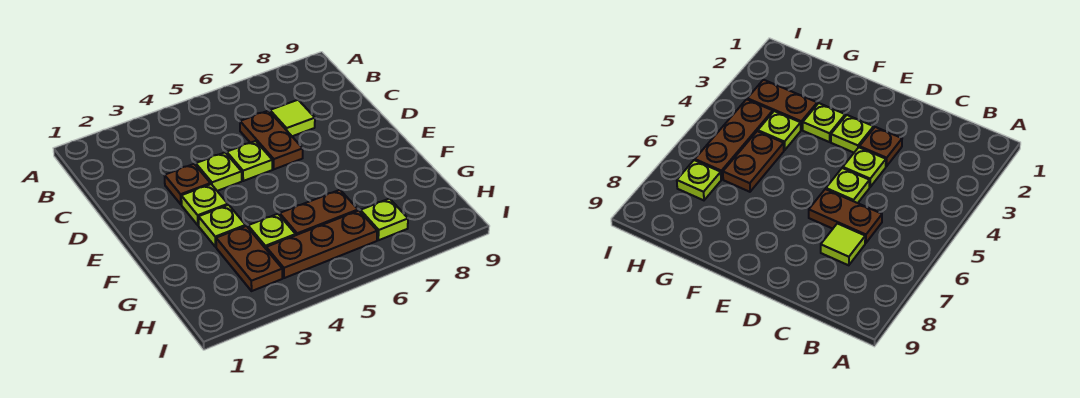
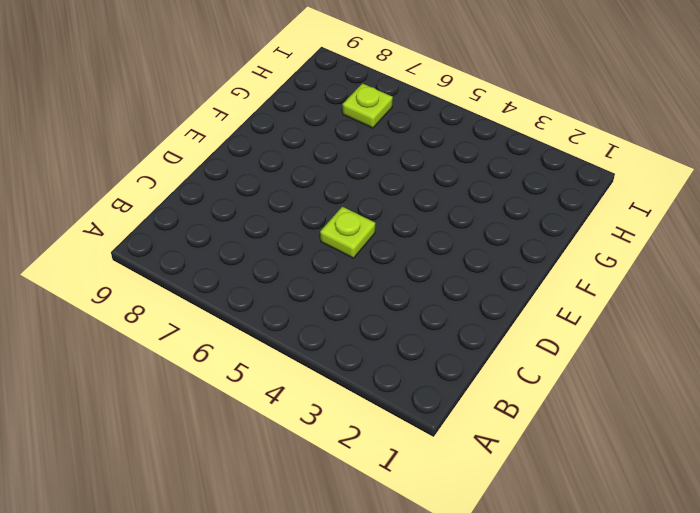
none -> brown 1x2 plate [240,111,303,169]
none -> lime 1x1 tile [270,100,315,136]
none -> brown 1x1 plate [164,164,210,205]

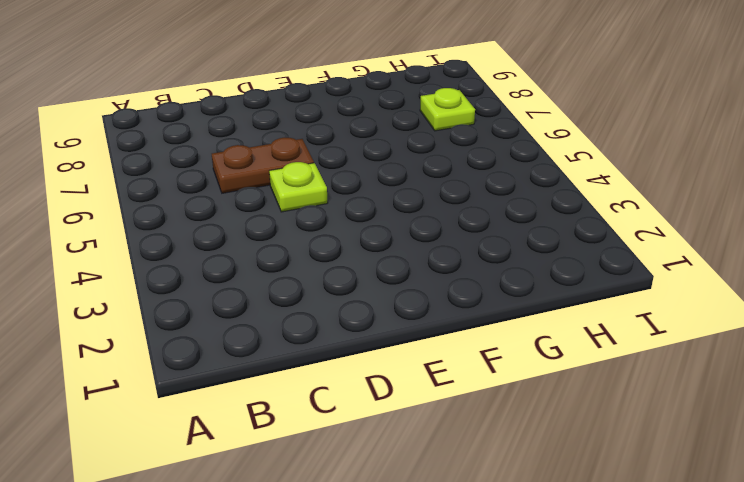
none -> lime 1x1 tile [270,100,315,136]
none -> brown 1x1 plate [164,164,210,205]
none -> lime 1x1 plate [196,153,242,191]

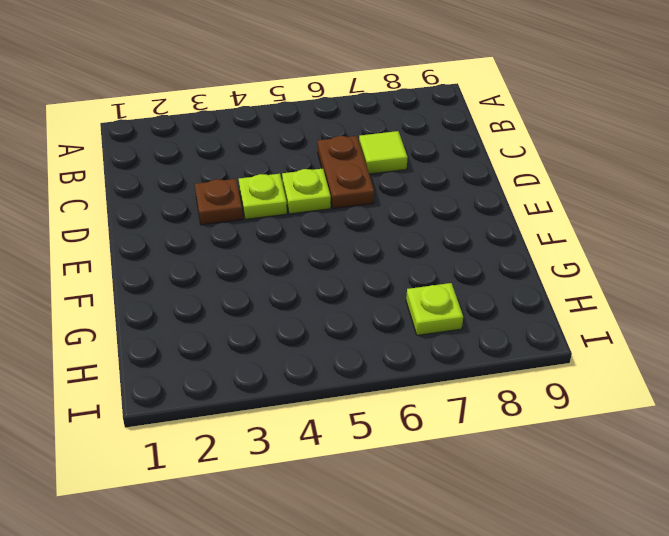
none -> lime 1x1 plate [181,184,228,225]
none -> lime 1x1 plate [199,205,246,247]
none -> brown 1x2 plate [216,226,282,291]

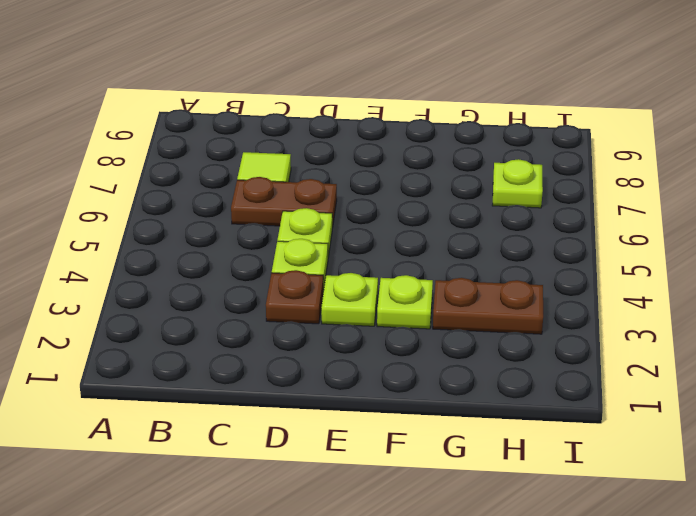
none -> lime 1x1 plate [248,214,296,249]
none -> brown 1x2 plate [280,190,358,235]
none -> brown 1x3 plate [266,211,377,278]

